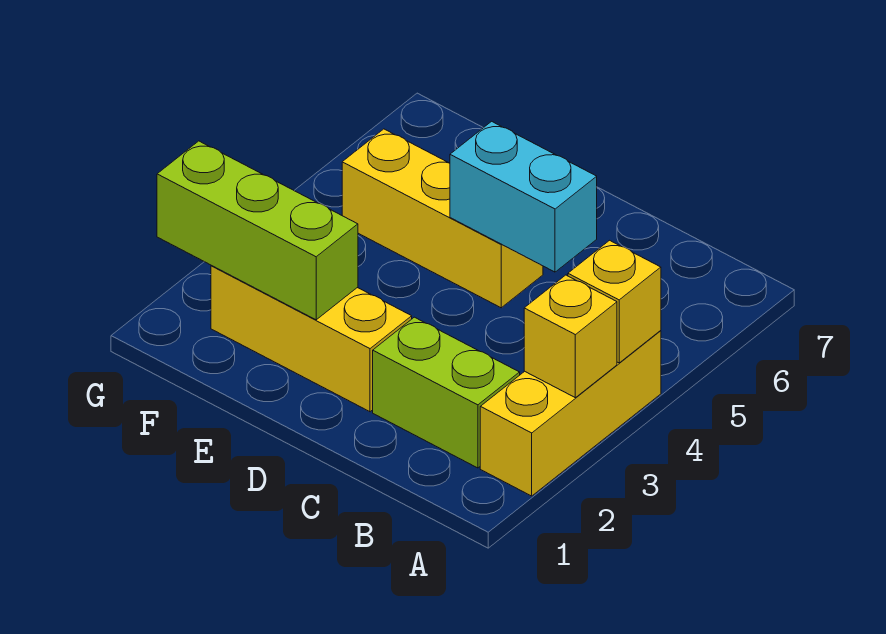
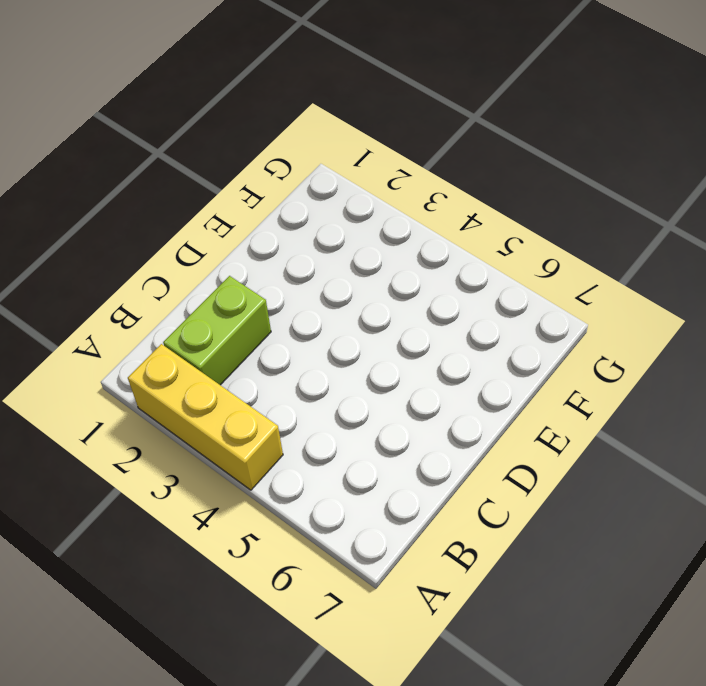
none -> yellow 1x3 brick [211,265,412,412]
none -> yellow 1x3 brick [342,129,543,308]

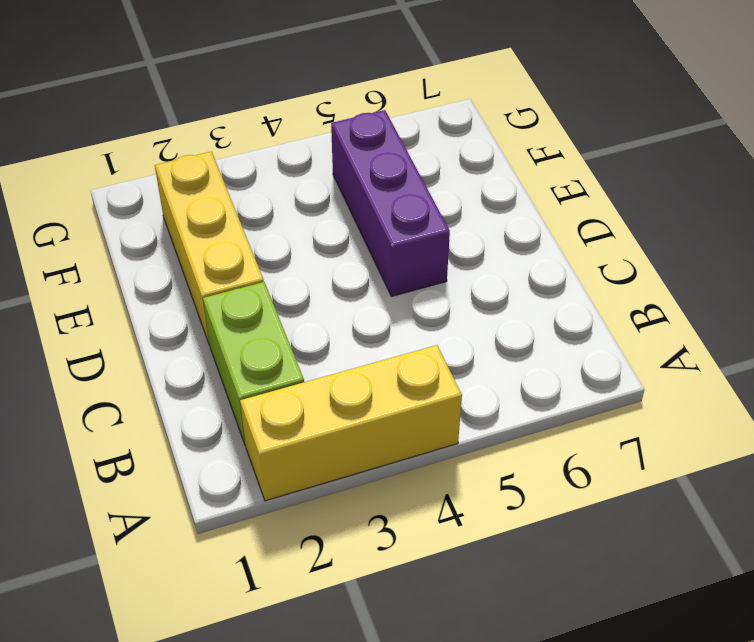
purple 1x3 brick [331,110,450,296] -> yellow 1x3 brick [342,129,543,308]
none -> yellow 1x1 brick [524,275,617,398]
none -> yellow 1x1 brick [568,240,661,363]

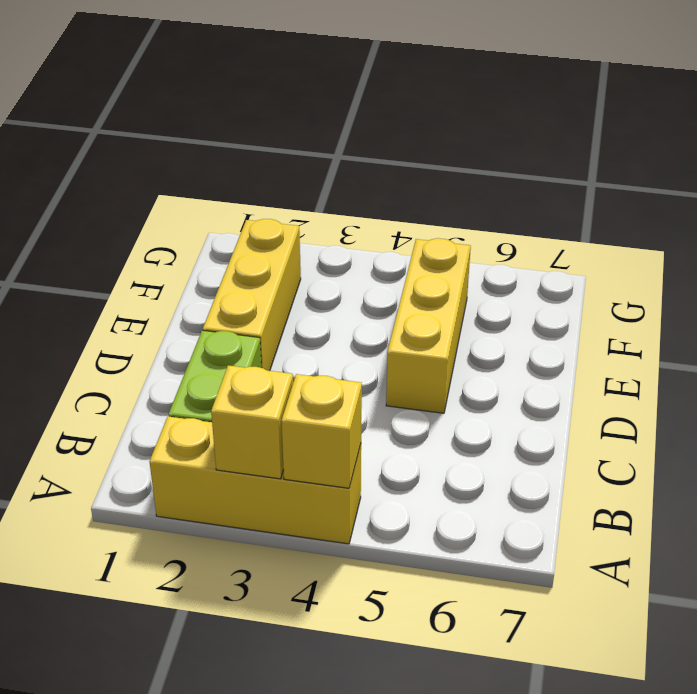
none -> cyan 1x2 brick [450,121,597,272]
none -> lime 1x3 brick [157,141,358,320]

